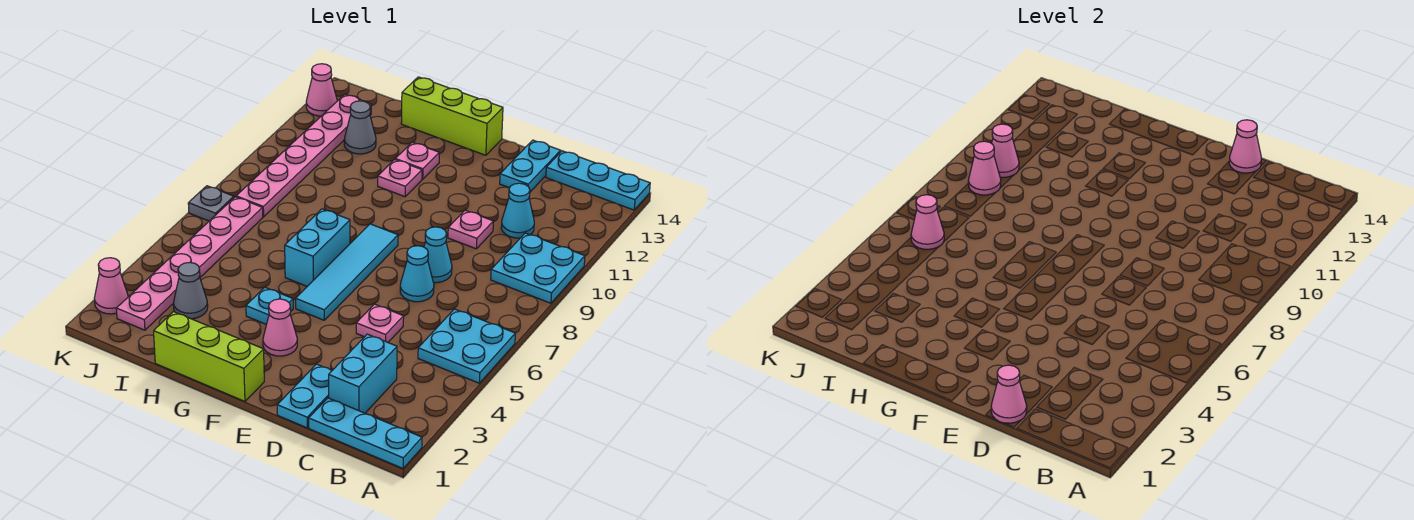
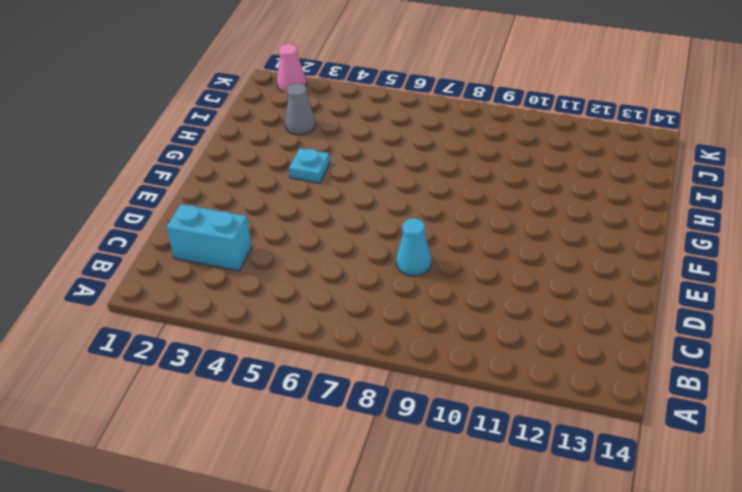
none -> cyan 1x3 plate [309,398,422,468]
none -> cyan 2x2 plate [418,309,515,383]
none -> cyan 2x2 plate [491,233,585,303]
none -> cyan 1x3 plate [546,151,650,210]

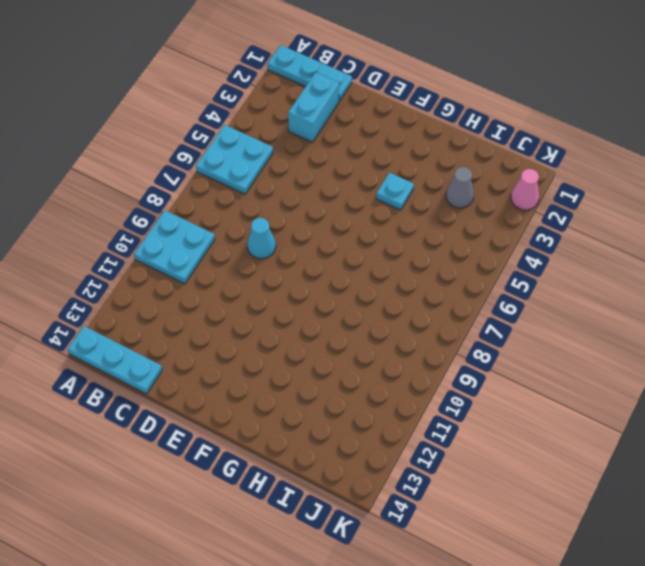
none -> cyan 1x1 cone [501,183,534,238]
none -> cyan 1x2 plate [277,364,332,428]
none -> pink 1x1 plate [356,304,404,342]
none -> cyan 1x1 cone [400,246,434,302]

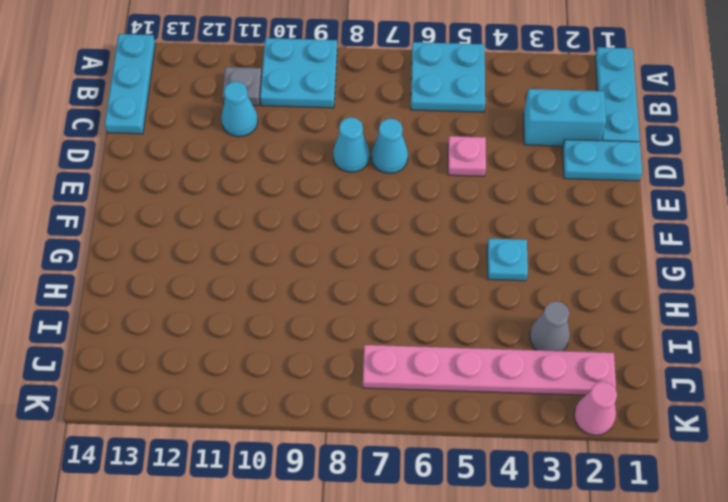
grey 1x1 plate [222,67,262,106] -> grey 1x1 plate moved to [188,186,234,221]
none -> pink 1x1 plate [448,210,493,249]
none -> cyan 1x2 plate [500,140,561,192]
none -> lime 1x3 brick [154,312,264,401]
none -> pink 1x1 cone [263,299,297,356]

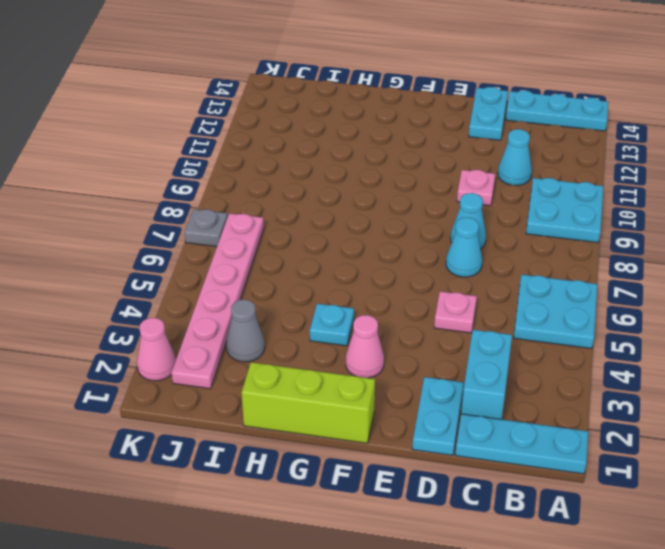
none -> cyan 1x4 tile [296,224,398,320]
none -> lime 1x3 brick [401,77,503,155]
none -> cyan 1x2 brick [285,209,350,286]
none -> pink 1x1 plate [378,159,422,197]

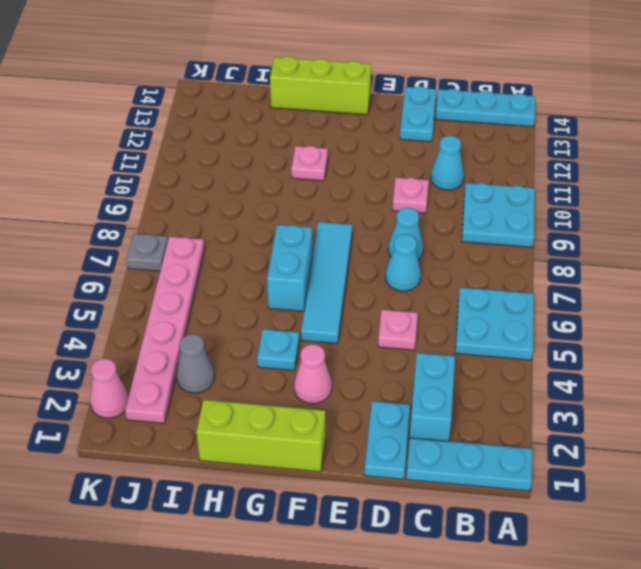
none -> pink 1x1 plate [395,142,439,179]
none -> grey 1x1 cone [344,101,376,154]
none -> pink 1x6 plate [236,94,371,217]
none -> pink 1x1 cone [306,64,337,116]

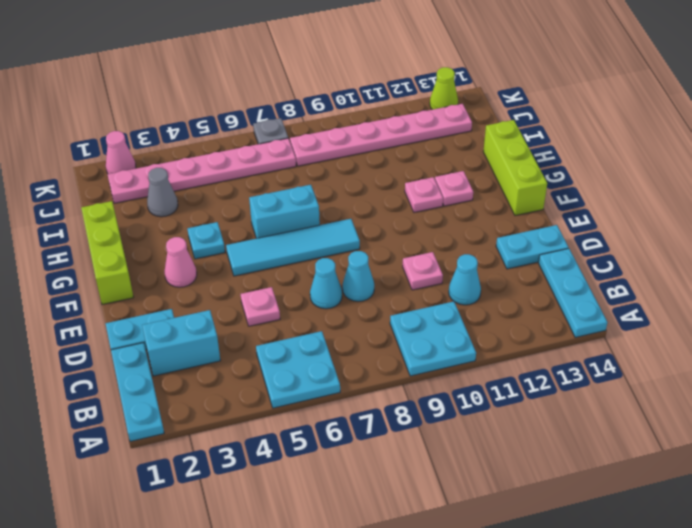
lime 1x1 cone [430,67,458,110] -> pink 1x1 cone [306,64,337,116]
none -> grey 1x1 cone [344,101,376,154]
none -> pink 1x1 cone [991,365,1027,423]
none -> pink 1x1 cone [1229,120,1261,173]
none -> pink 1x1 cone [911,195,944,249]

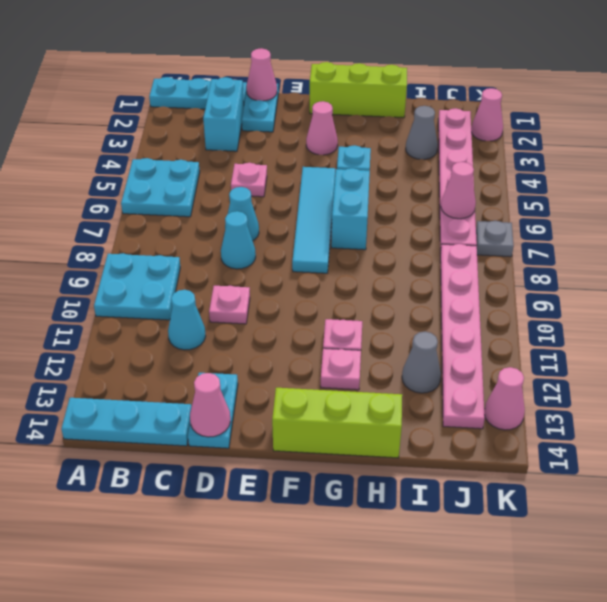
none -> pink 1x1 cone [968,141,1001,195]
none -> pink 1x1 cone [992,124,1019,177]

